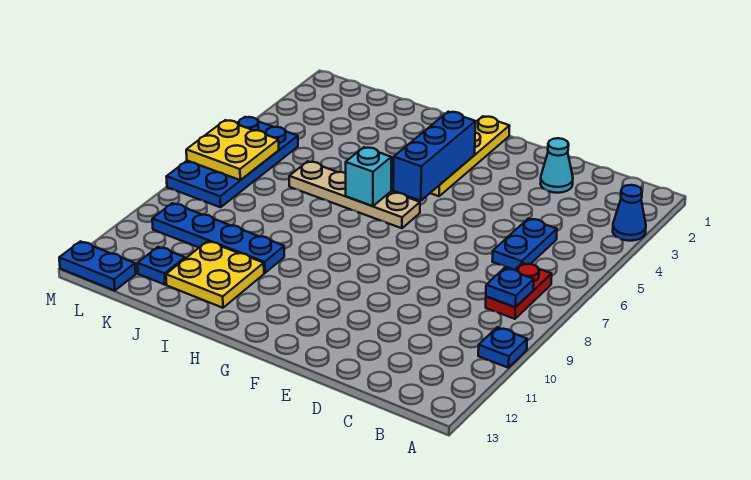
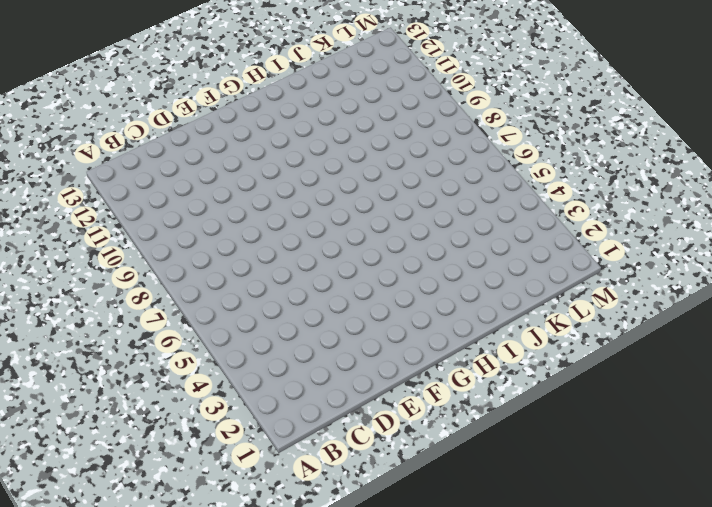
none -> blue 1x1 cone [613,185,646,241]
none -> blue 1x1 plate [478,327,527,368]
none -> red 1x2 plate [486,263,552,319]

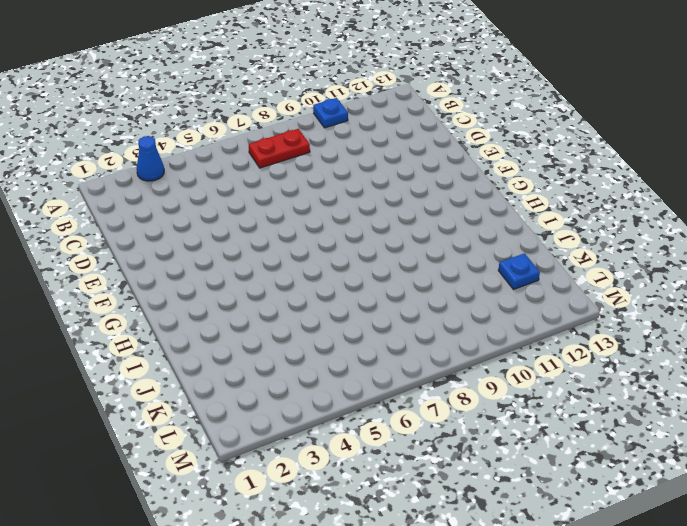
none -> blue 1x2 plate [492,218,557,270]
none -> cyan 1x1 cone [540,138,573,193]
none -> yellow 1x4 plate [431,116,509,196]

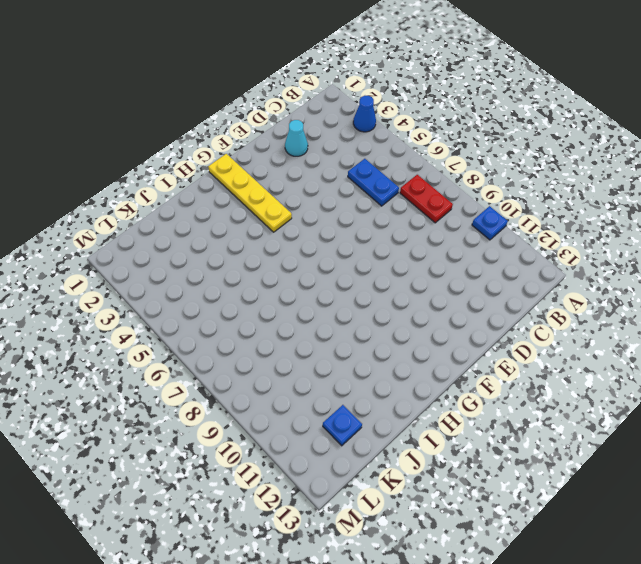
none -> tan 1x4 plate [289,161,420,228]
none -> blue 1x4 plate [152,203,284,273]
none -> yellow 2x2 plate [166,241,264,308]

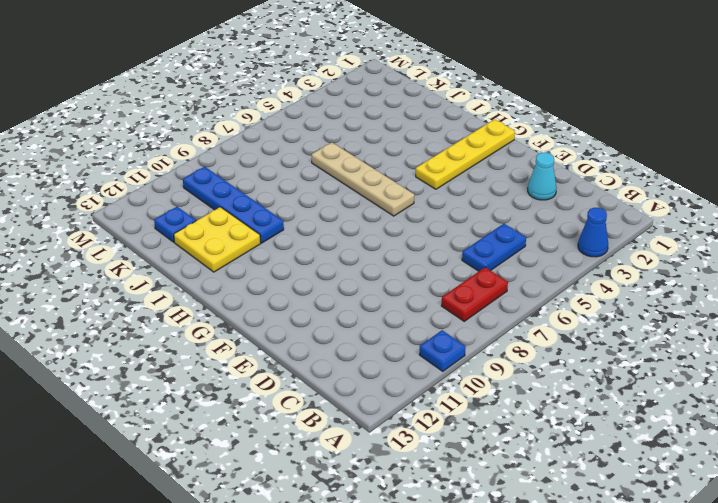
none -> blue 2x4 plate [166,117,298,207]
none -> blue 1x2 plate [59,241,136,291]
none -> blue 1x1 plate [486,268,534,307]

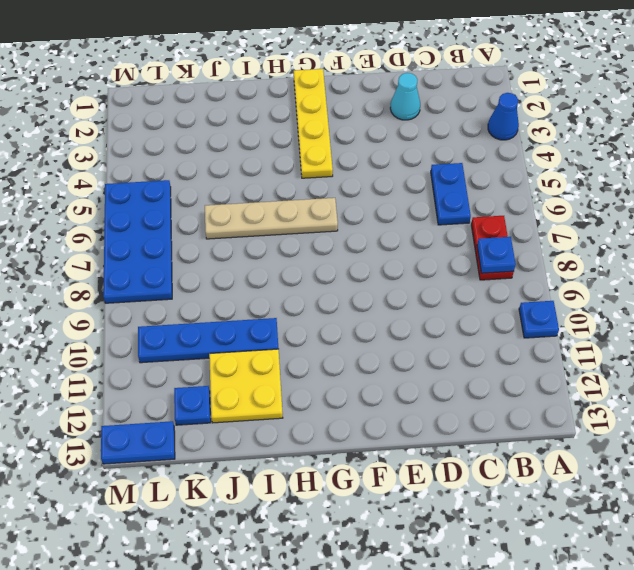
none -> blue 1x3 brick [393,112,475,201]
none -> cyan 1x1 brick [346,147,391,206]
none -> yellow 2x2 plate [186,120,279,180]

